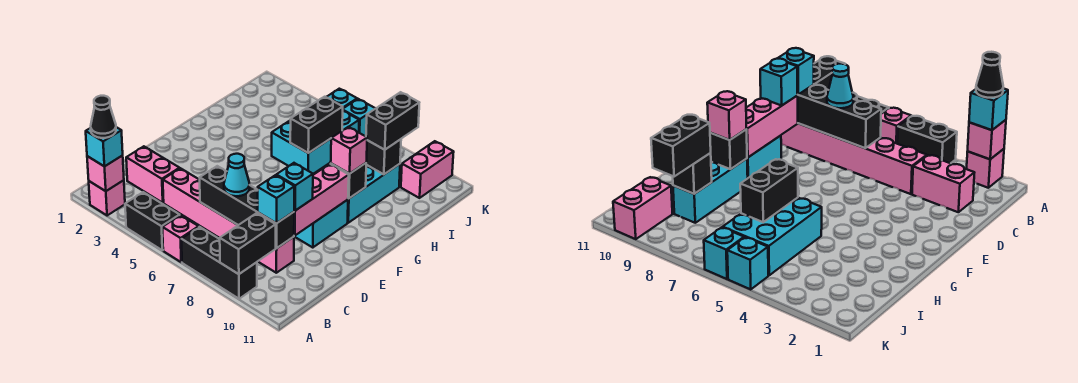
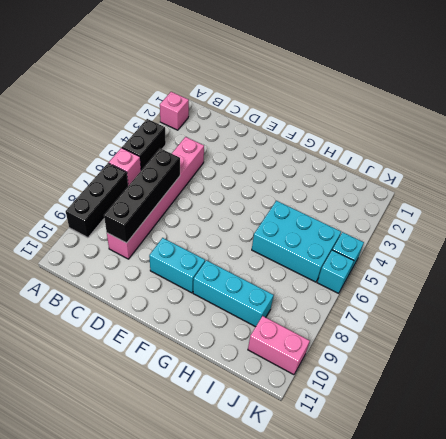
none -> pink 1x2 brick [126,146,180,203]
none -> pink 1x1 brick [87,156,124,191]
none -> black 1x2 brick [220,213,276,274]

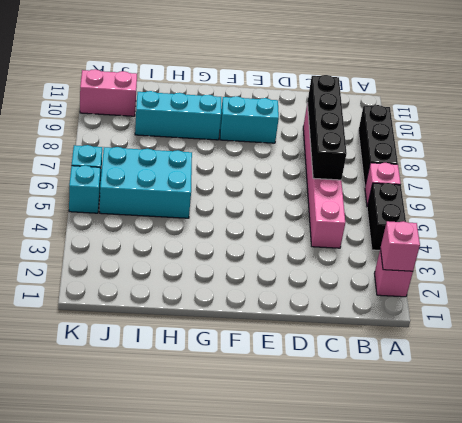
none -> pink 1x2 brick [126,146,180,203]
none -> black 1x2 brick [220,213,276,274]
none -> pink 1x3 brick [294,164,349,236]

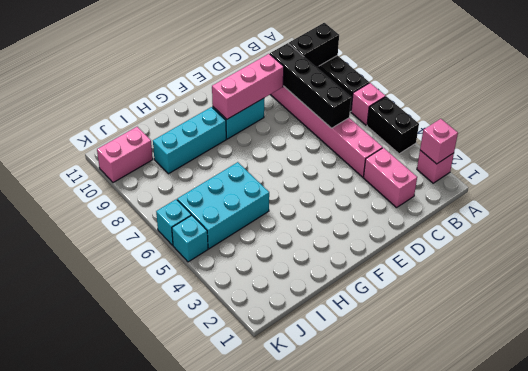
none -> black 1x1 brick [331,163,366,198]
none -> black 1x2 brick [290,97,343,153]
none -> black 1x1 brick [366,139,401,174]

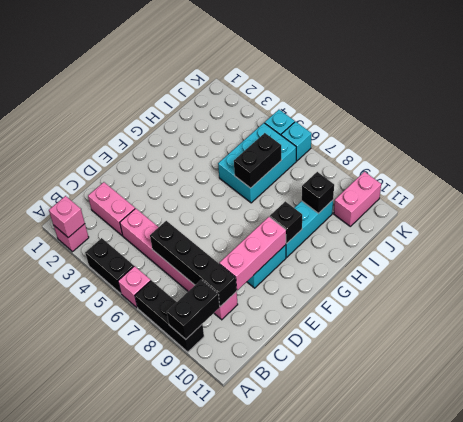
none -> cyan 1x1 brick [86,127,123,167]
none -> cyan 1x1 cone [224,154,249,196]
none -> cyan 1x1 brick [258,175,294,223]

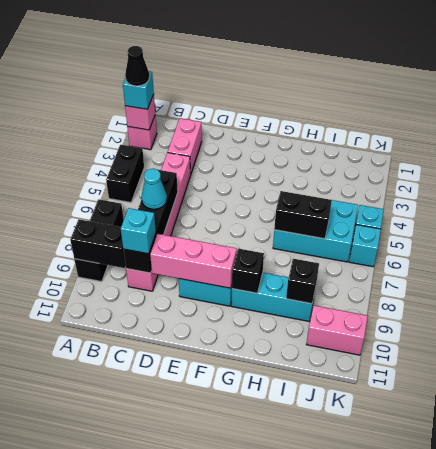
none -> pink 1x1 brick [162,215,199,262]
none -> cyan 1x1 brick [276,163,313,211]
none -> pink 1x1 brick [331,127,367,174]

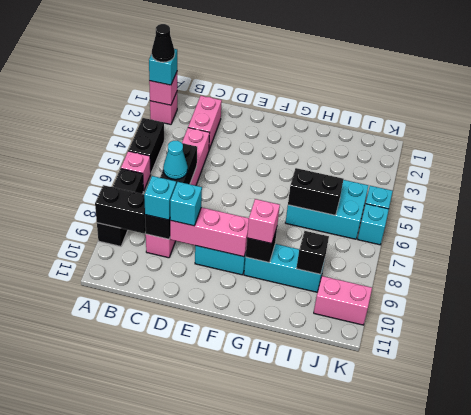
none -> black 1x2 brick [366,92,419,150]

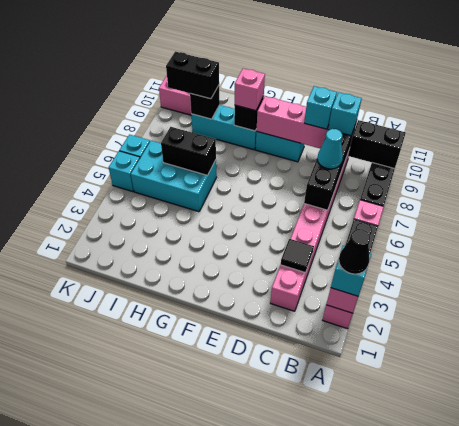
black 1x1 tile [281,239,314,273] -> none

